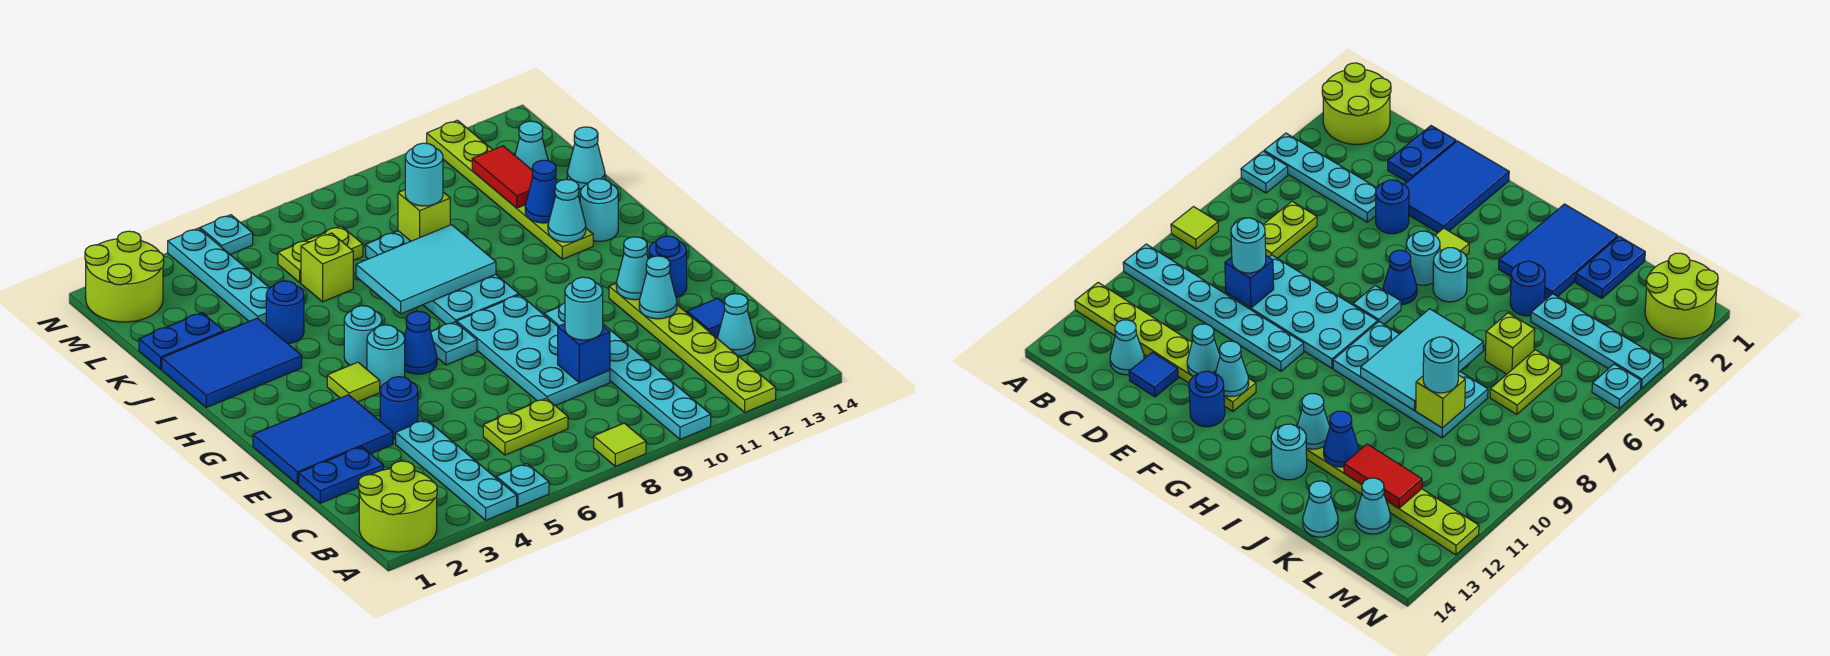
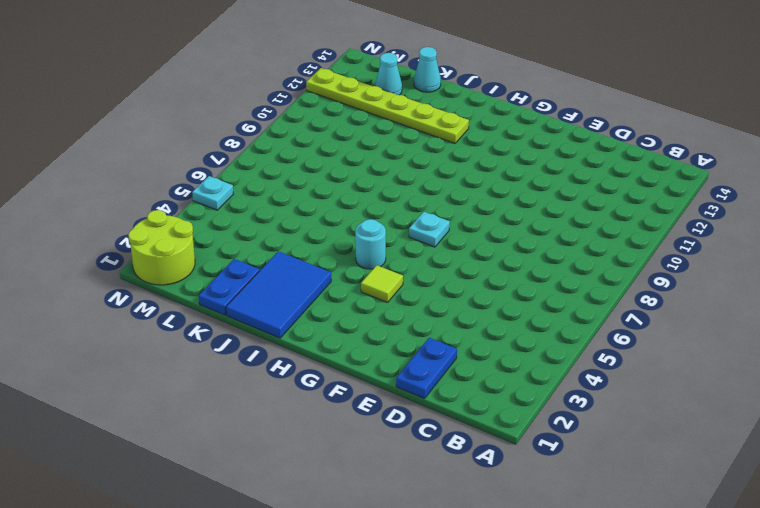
none -> lime 2x2 round brick [359,461,437,552]
none -> cyan 1x4 plate [396,420,517,520]
none -> cyan 1x1 plate [496,464,549,507]
none -> lime 1x1 tile [594,423,646,466]

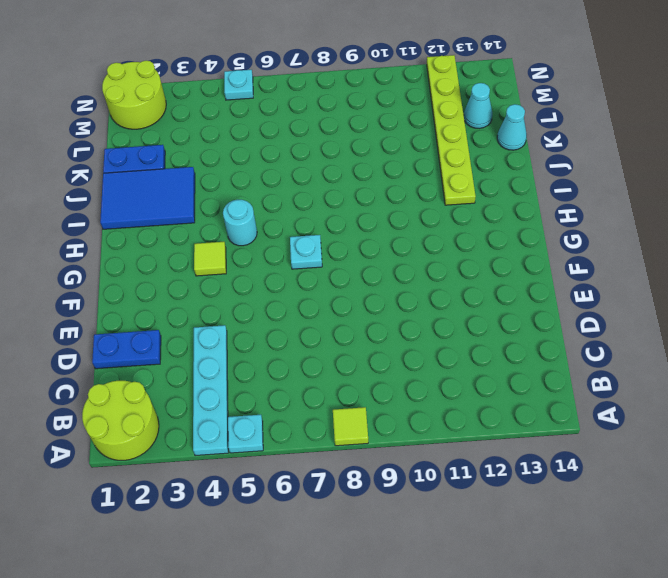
none -> cyan 1x6 plate [544,303,711,439]
none -> lime 1x6 plate [609,284,776,412]
none -> lime 1x2 plate [483,398,568,455]
none -> cyan 1x1 cone [717,294,755,356]

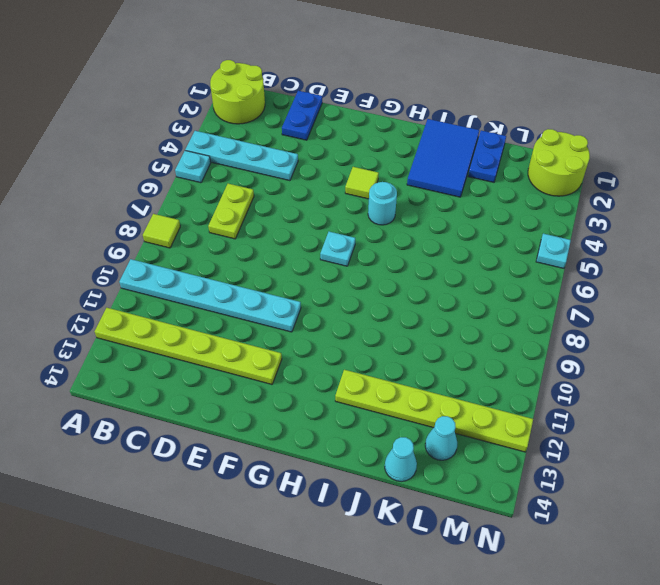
none -> cyan 1x1 cone [717,294,755,356]
none -> cyan 2x4 plate [457,295,610,405]
none -> blue 1x1 tile [687,298,725,338]
none -> blue 2x3 tile [253,395,393,484]

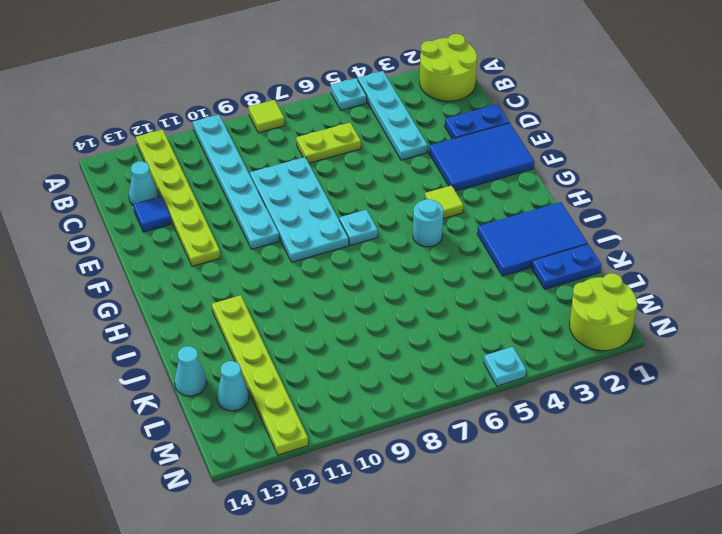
none -> blue 1x1 round brick [380,377,418,439]
none -> blue 1x1 round brick [649,236,687,298]
none -> cyan 1x1 round brick [367,325,405,387]
none -> blue 1x1 cone [404,311,437,374]

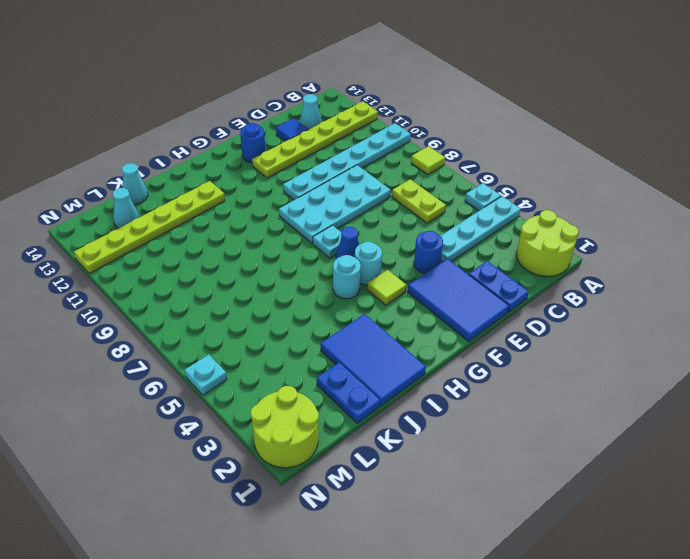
none -> cyan 2x4 plate [366,231,519,324]
none -> cyan 1x1 round brick [580,179,618,241]
none -> blue 1x1 round brick [266,281,304,343]
none -> cyan 1x4 plate [168,228,270,325]

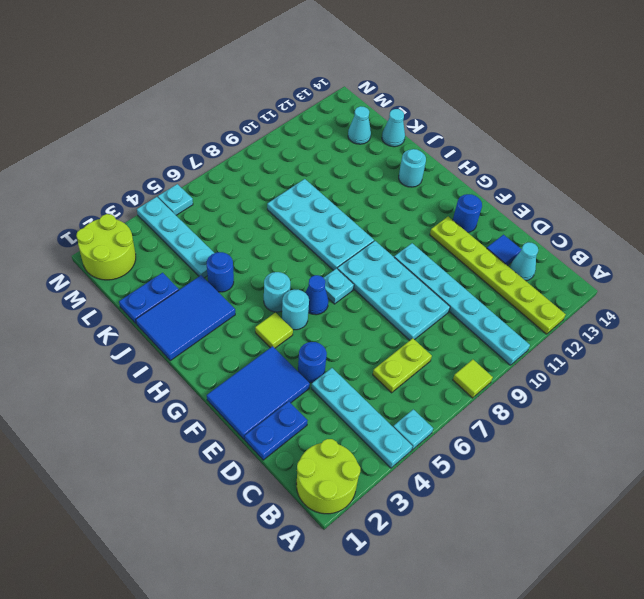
none -> lime 1x6 plate [427,120,593,259]
none -> lime 1x1 brick [301,233,354,302]
none -> lime 1x2 plate [278,226,363,283]
none -> blue 1x1 brick [558,324,610,383]

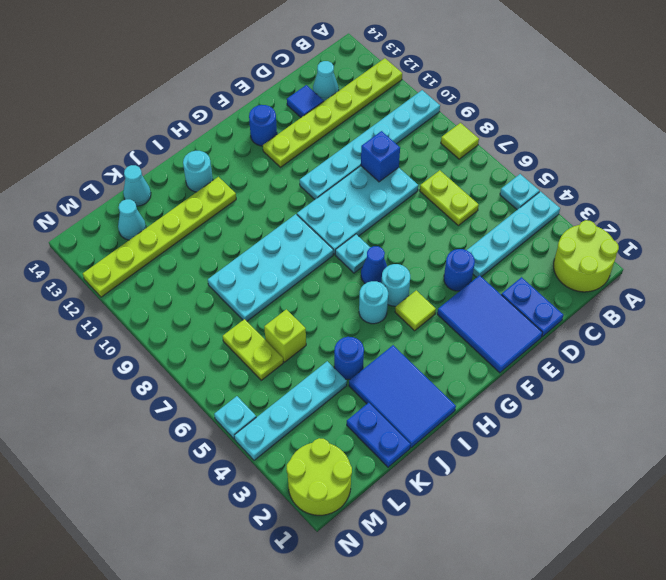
none -> cyan 1x1 cone [639,256,677,319]
none -> cyan 1x1 cone [616,237,648,300]
none -> cyan 2x3 tile [356,225,496,314]
none -> cyan 1x1 cone [548,179,586,242]

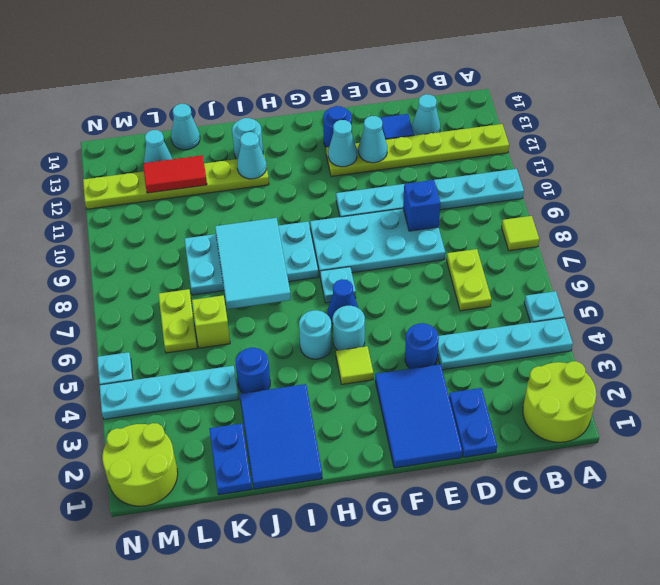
none -> blue 1x1 cone [525,160,557,223]
none -> lime 1x1 brick [398,190,450,241]
none -> cyan 1x1 round brick [565,277,603,340]
none -> cyan 1x1 round brick [405,143,443,206]

